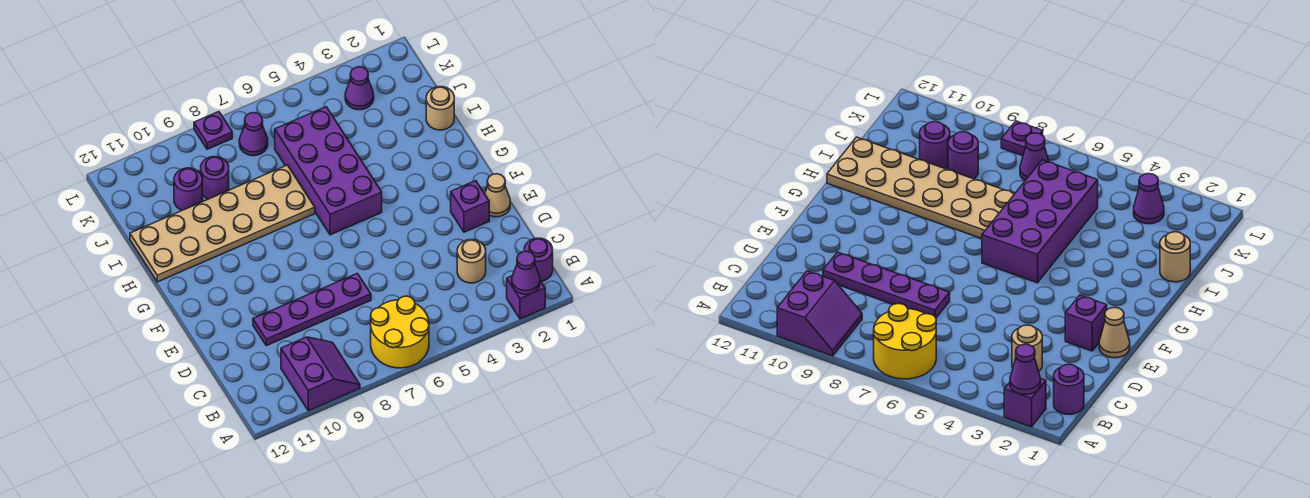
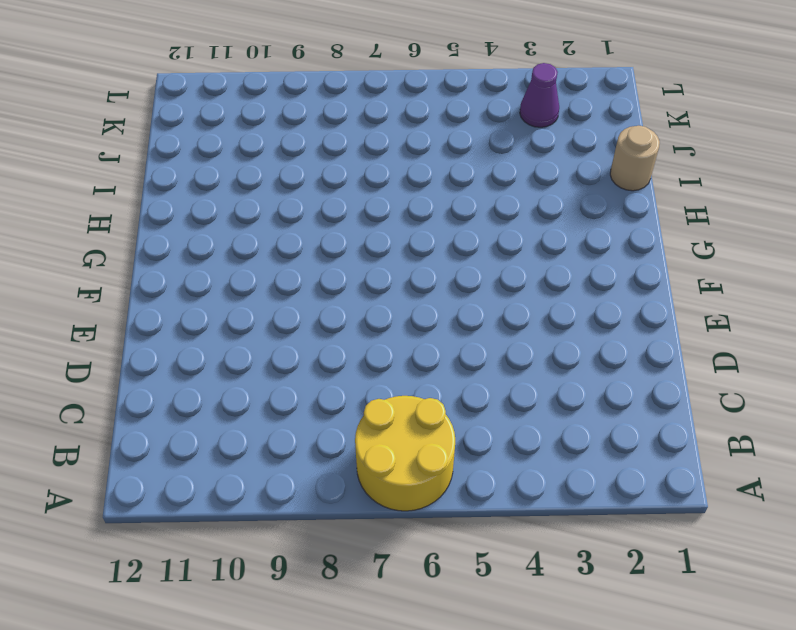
none -> purple 1x1 brick [507,276,545,319]
none -> purple 2x2 slope [281,337,360,411]
none -> purple 1x1 round brick [524,238,553,282]

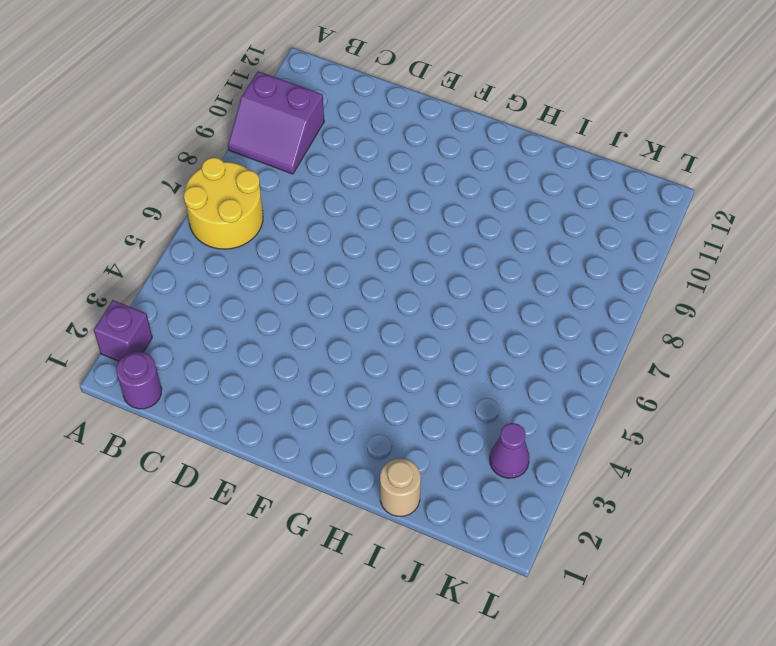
none -> tan 1x1 round brick [457,240,486,283]
none -> purple 1x4 plate [253,273,371,346]
none -> tan 1x1 cone [485,174,510,217]

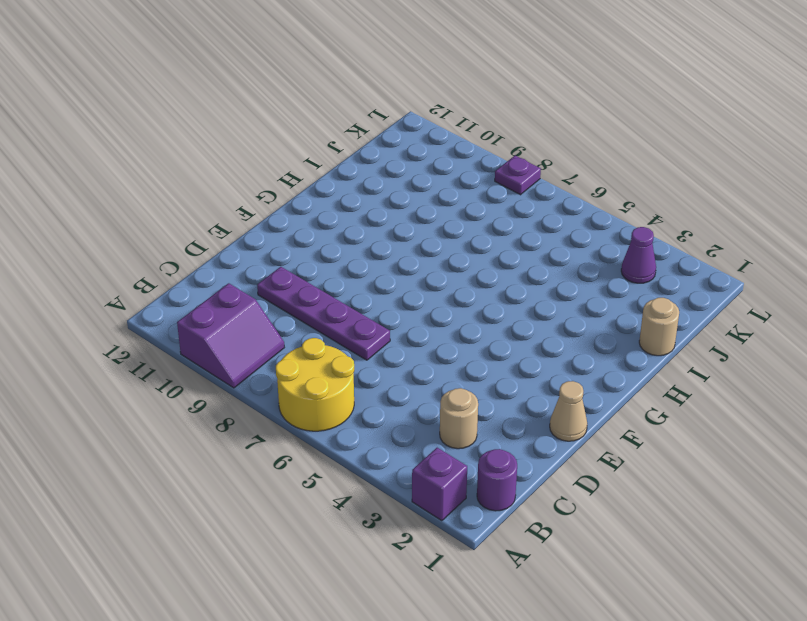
none -> purple 1x1 brick [451,181,489,232]
none -> purple 2x4 brick [275,107,382,235]
none -> tan 2x6 plate [130,165,315,282]

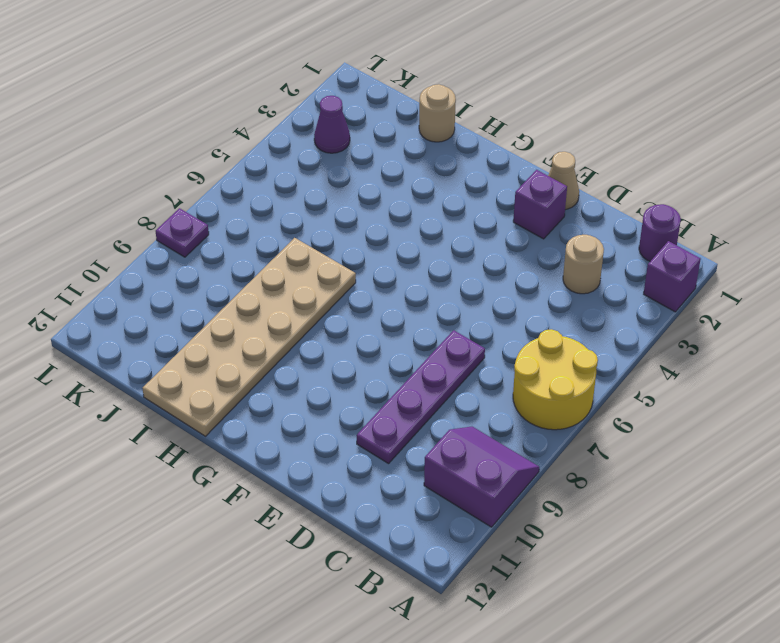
none -> purple 2x4 brick [275,107,382,235]
none -> purple 1x1 round brick [201,157,229,199]
none -> purple 1x1 round brick [174,168,202,210]

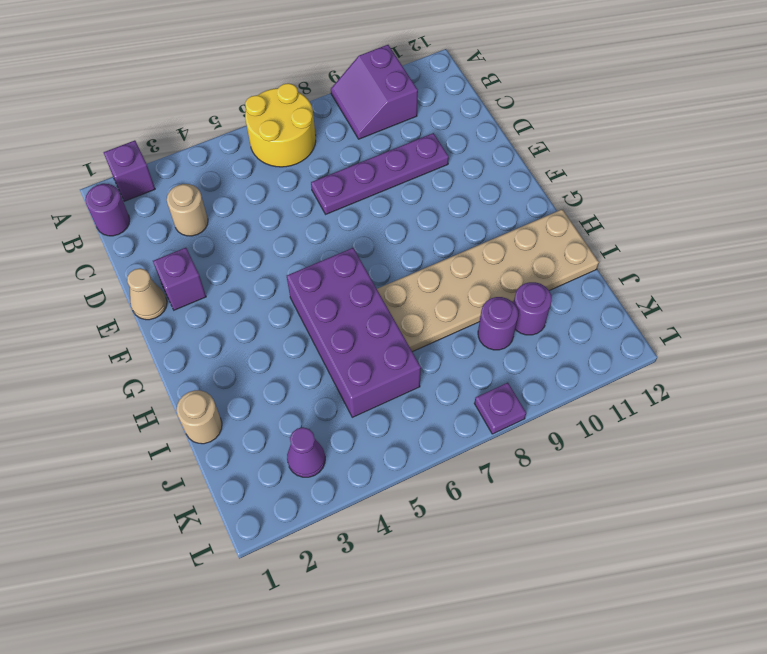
none -> purple 1x1 cone [239,113,268,156]
none -> purple 1x1 cone [512,251,540,294]

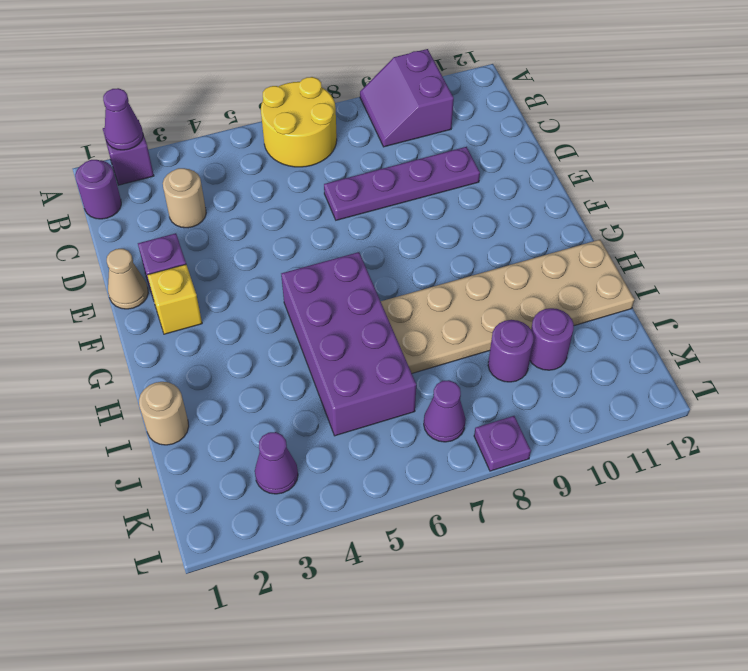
yellow 1x1 brick [147,264,202,334] -> none

